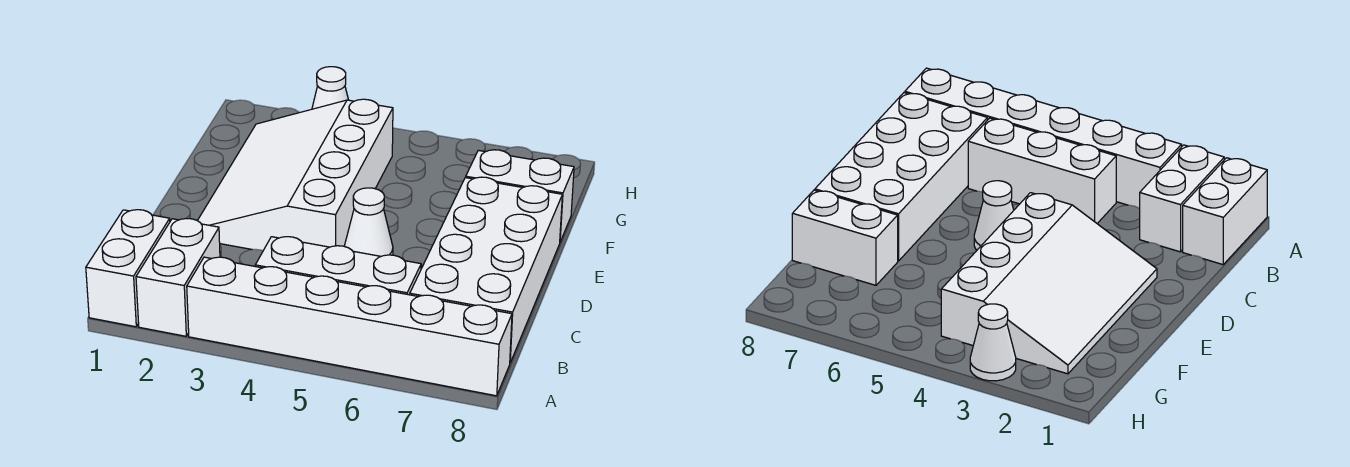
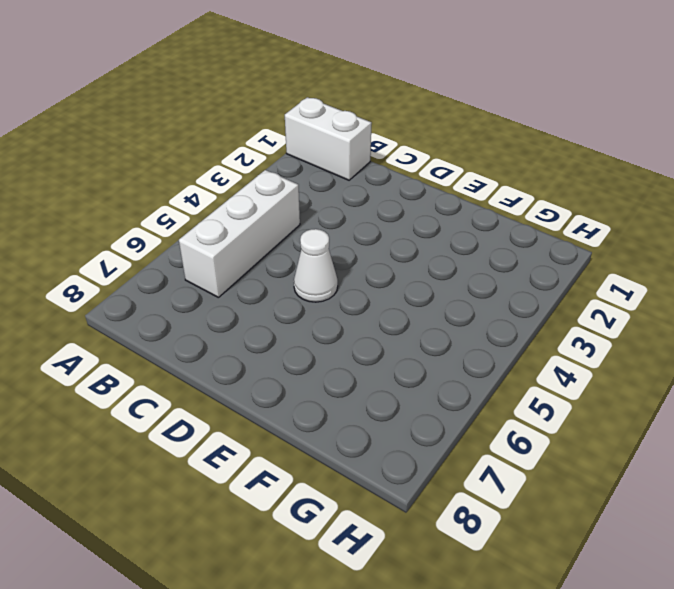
none -> white 1x2 brick [136,219,220,336]
none -> white 1x6 brick [187,257,512,396]

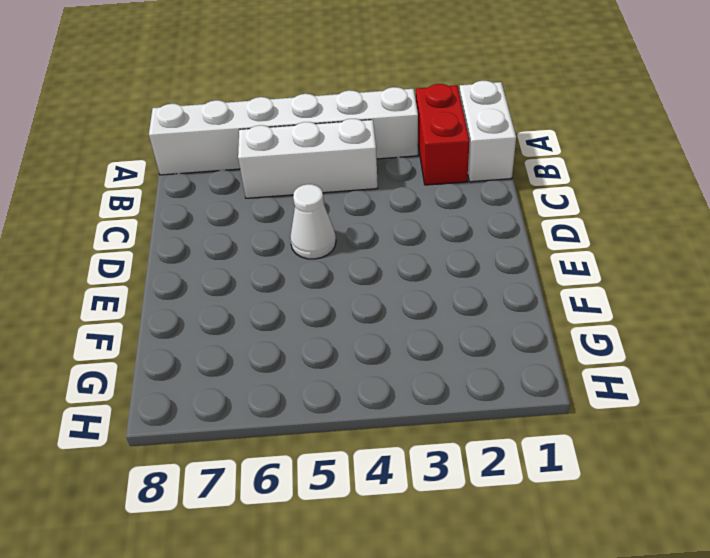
red 1x2 brick [416,84,470,185] -> white 1x2 brick [136,219,220,336]
none -> white 2x4 brick [410,177,562,362]
none -> white 3x4 slope [198,99,393,251]

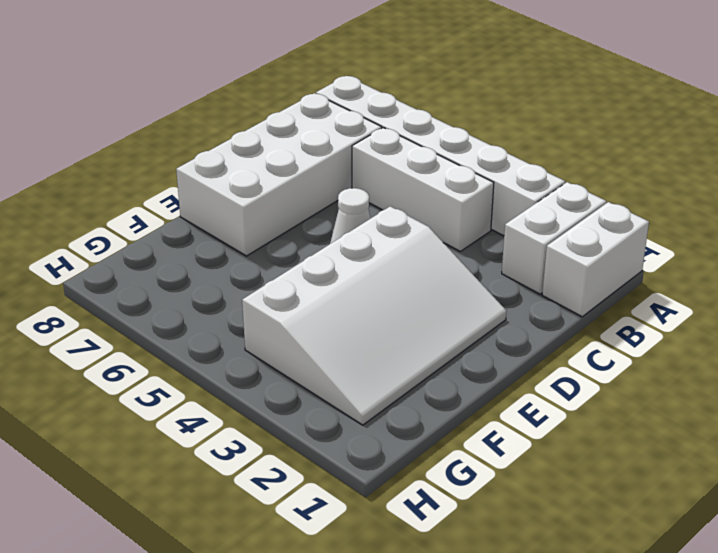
none -> white 1x2 brick [466,150,574,241]
none -> white 1x1 cone [312,67,348,109]

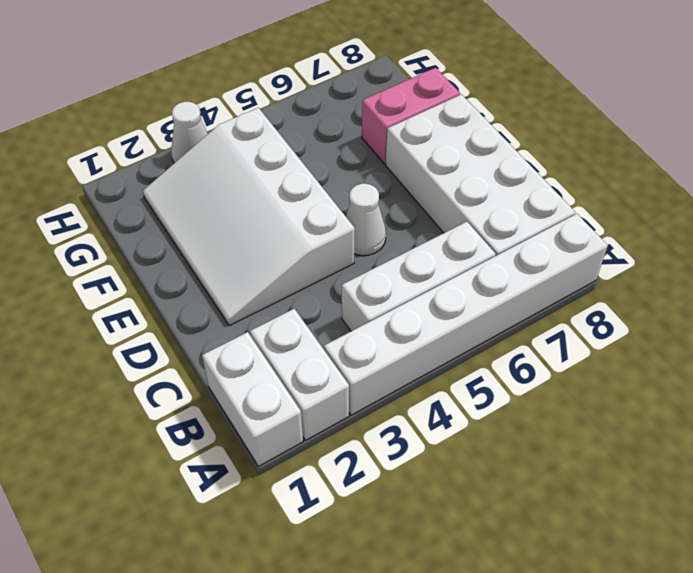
pink 1x2 brick [362,68,460,164] -> white 1x2 brick [466,150,574,241]

